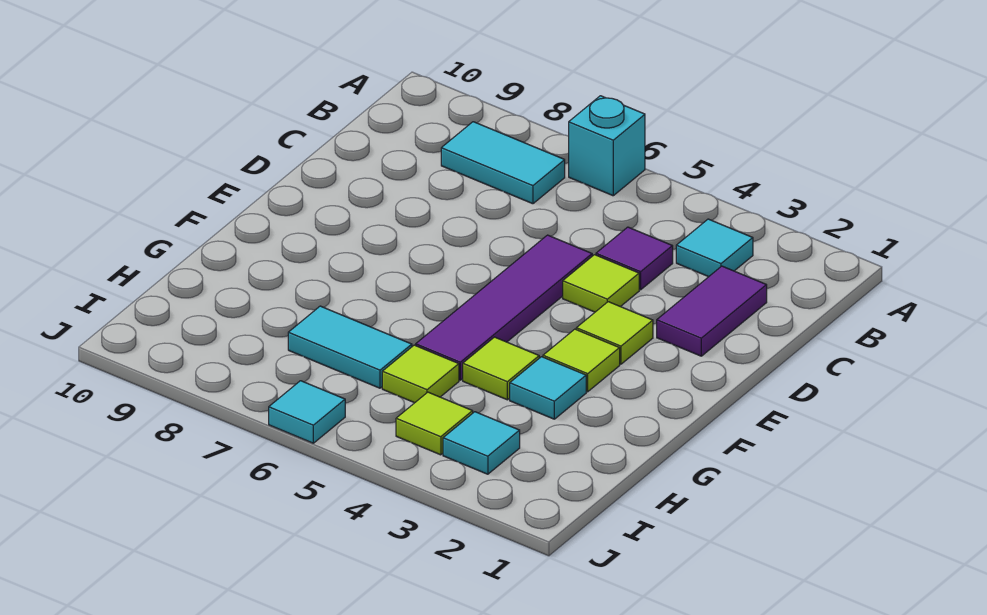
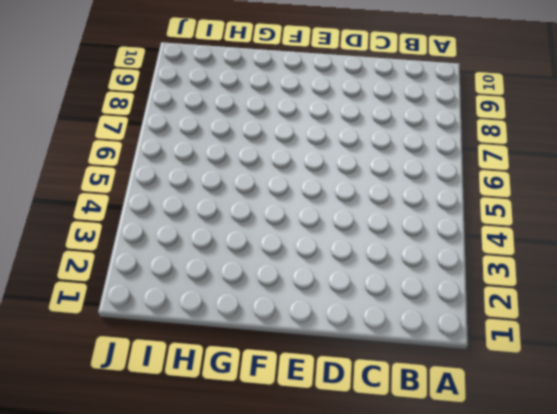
none -> cyan 1x1 brick [569,96,645,196]
none -> cyan 1x1 tile [676,219,753,277]
none -> cyan 1x2 tile [441,122,565,204]

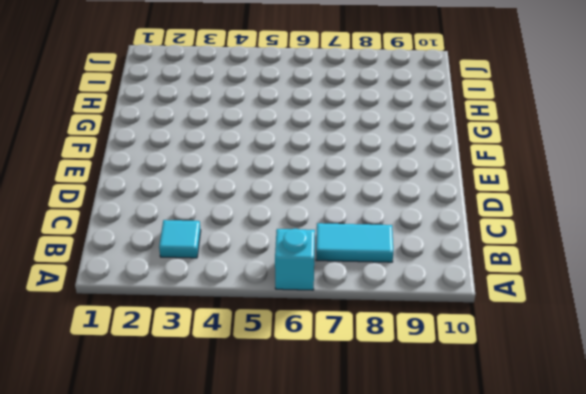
none -> purple 1x2 tile [657,266,767,356]
none -> purple 1x1 tile [596,227,673,290]
none -> lime 1x1 tile [563,255,639,312]

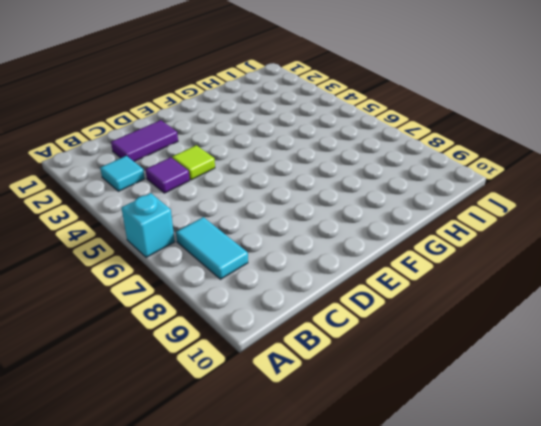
none -> purple 1x4 tile [416,235,592,380]
none -> lime 1x1 tile [576,302,653,364]
none -> lime 1x1 tile [543,329,620,392]

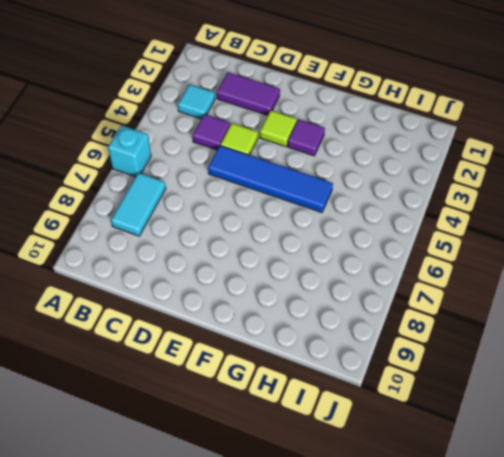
blue 1x4 tile [208,146,333,213] -> purple 1x4 tile [416,235,592,380]
purple 1x1 tile [288,119,325,156] -> lime 1x1 tile [543,329,620,392]
none -> cyan 1x1 tile [510,357,586,419]
none -> lime 1x1 tile [463,337,539,400]
none -> lime 1x1 tile [382,345,459,403]

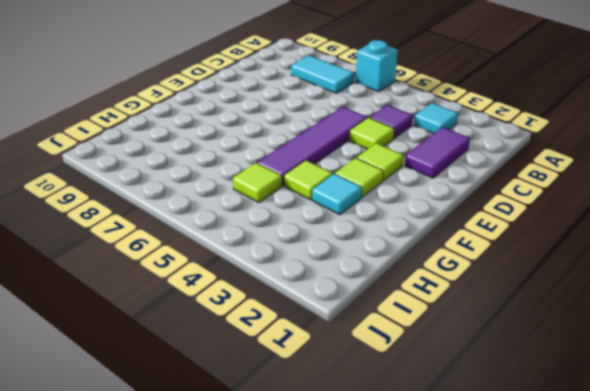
none -> cyan 1x2 tile [288,306,412,388]
none -> cyan 1x1 tile [443,412,520,474]
none -> lime 1x1 tile [396,392,473,455]

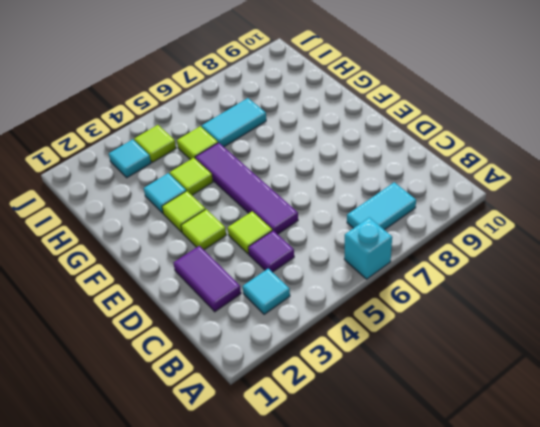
none -> cyan 1x1 tile [269,381,345,443]

